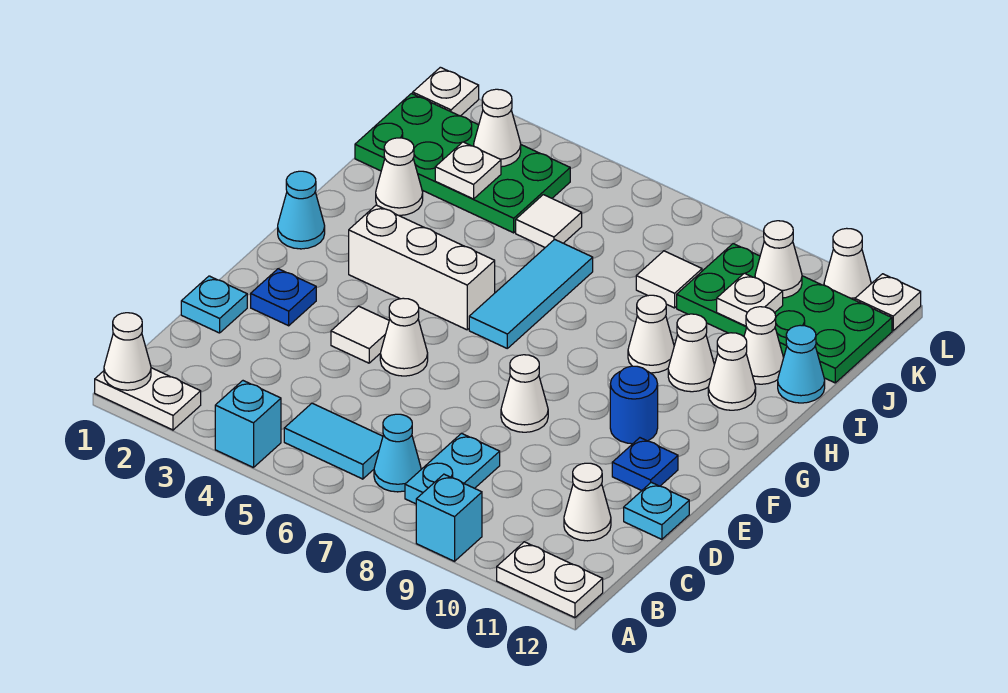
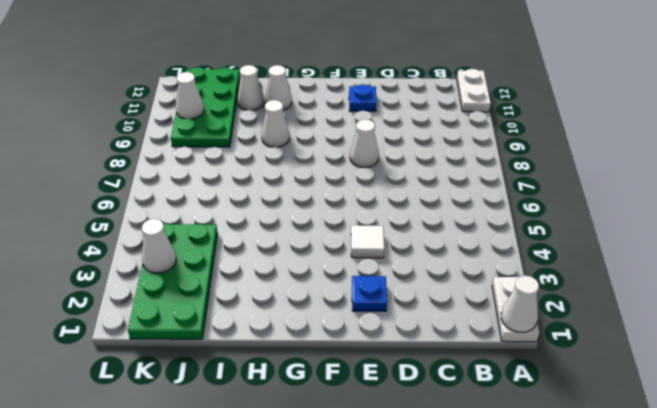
none -> cyan 1x1 brick [215,381,281,468]
none -> cyan 1x1 brick [416,474,482,561]
none -> cyan 1x2 tile [284,403,383,479]
none -> cyan 1x1 cone [374,414,421,492]

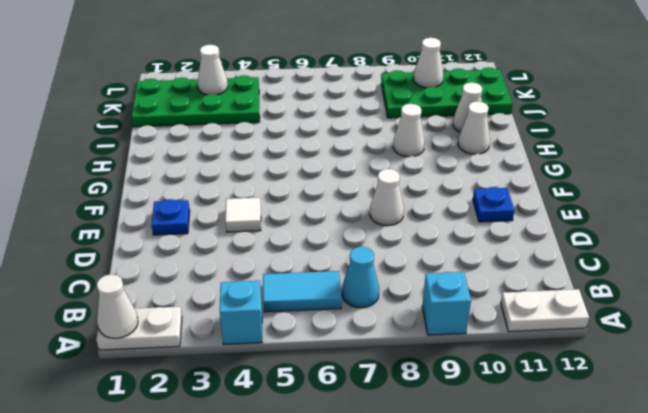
none -> cyan 1x2 plate [405,433,500,504]
none -> white 1x1 cone [564,463,611,541]
none -> cyan 1x1 plate [181,276,247,333]
none -> cyan 1x1 plate [624,482,689,539]

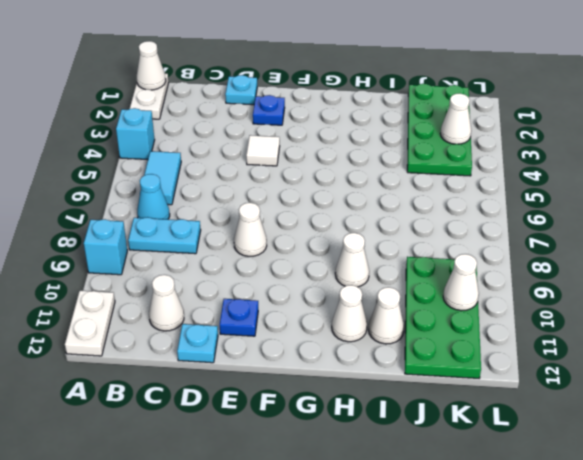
none -> white 1x1 cone [380,298,428,376]
none -> blue 1x1 round brick [610,366,658,444]
none -> cyan 1x1 cone [278,171,325,249]
none -> white 1x3 brick [349,205,495,330]

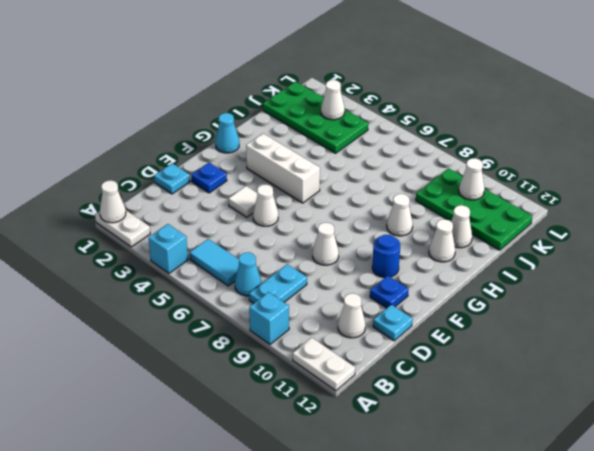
none -> cyan 1x3 tile [469,239,593,348]
none -> white 1x1 cone [668,314,714,392]
none -> white 1x1 cone [376,138,423,215]
none -> cyan 1x1 cone [778,325,825,403]

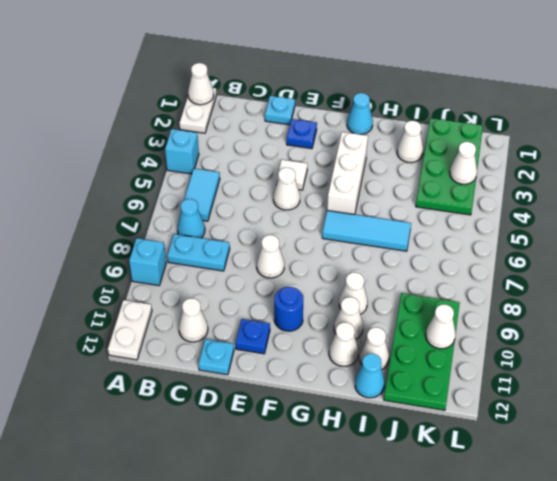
none -> white 1x1 tile [516,195,582,247]
none -> white 1x1 tile [636,251,702,308]
none -> white 1x1 plate [413,67,479,116]
none -> white 1x1 cone [824,228,871,300]

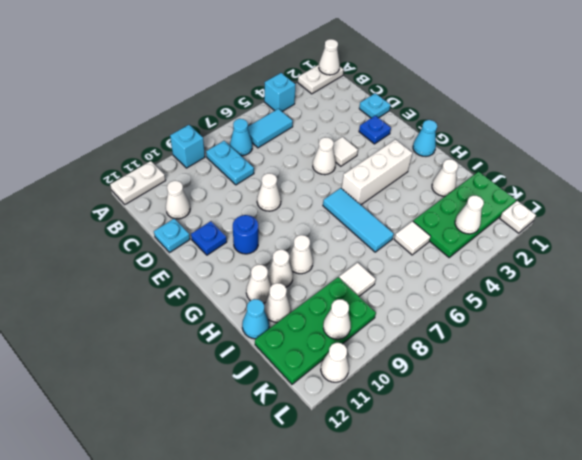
none -> white 1x1 plate [855,274,921,331]
none -> white 1x1 plate [435,142,501,199]
none -> white 1x1 plate [717,273,783,326]

